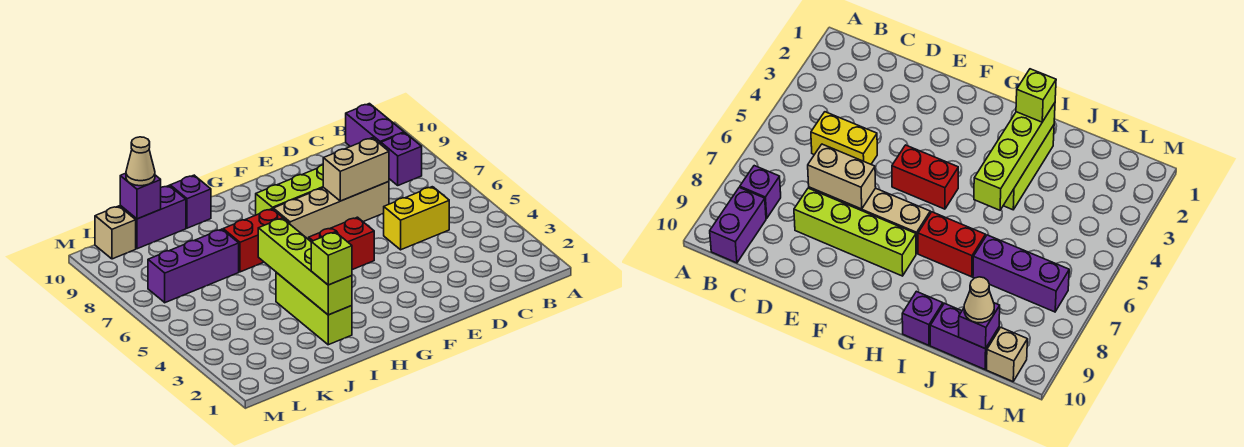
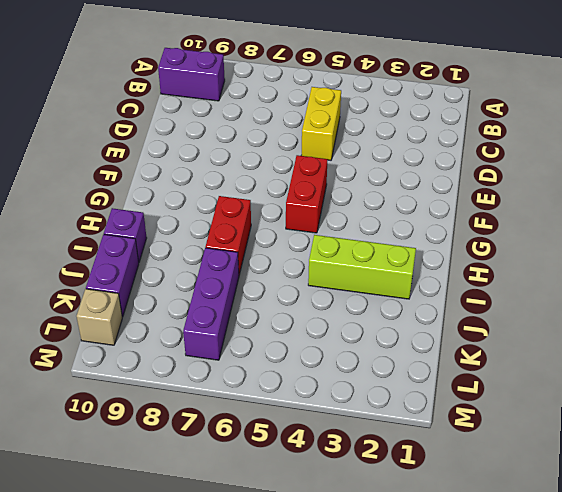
none -> purple 1x1 brick [381,133,422,185]
none -> tan 1x4 brick [273,182,389,240]
none -> lime 1x4 brick [256,165,324,215]

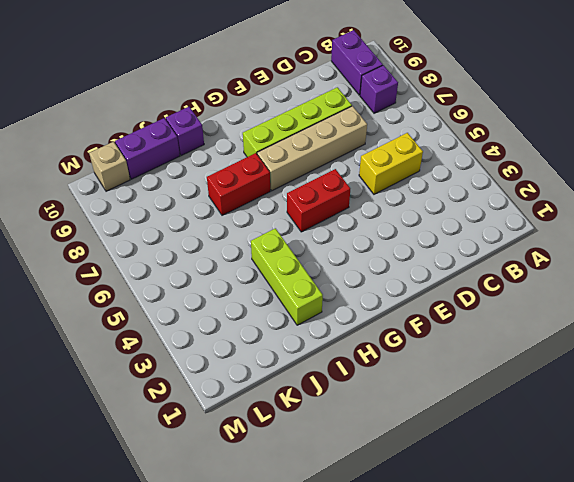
none -> purple 1x3 brick [148,229,239,303]
none -> tan 1x2 brick [323,138,389,201]
none -> lime 1x4 brick [258,218,352,315]

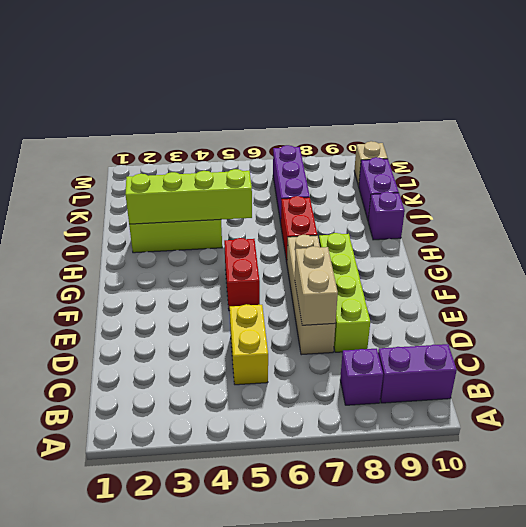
none -> purple 1x1 brick [120,173,161,219]
none -> lime 1x1 brick [311,232,352,285]
none -> tan 1x1 cone [126,137,155,186]

